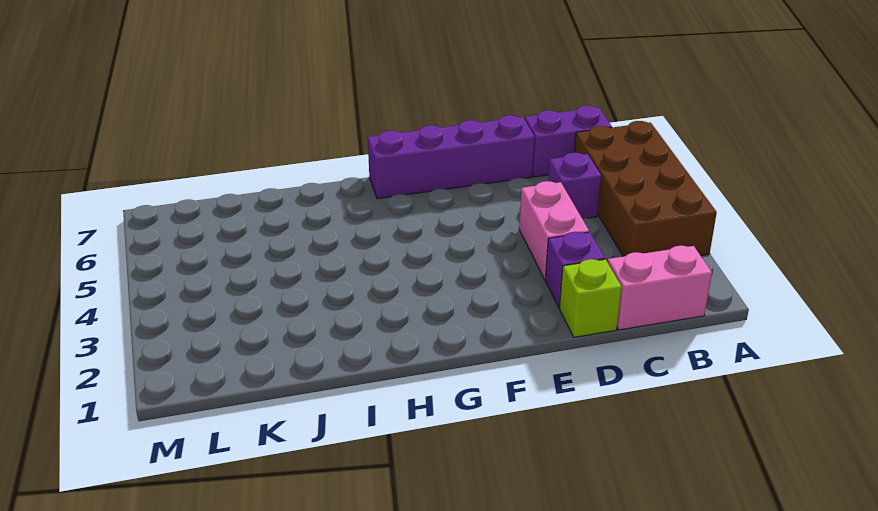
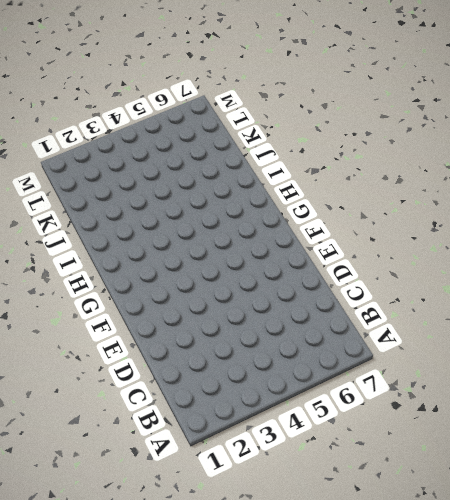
none -> brown 2x4 brick [574,121,717,257]
none -> pink 1x2 brick [608,246,712,330]

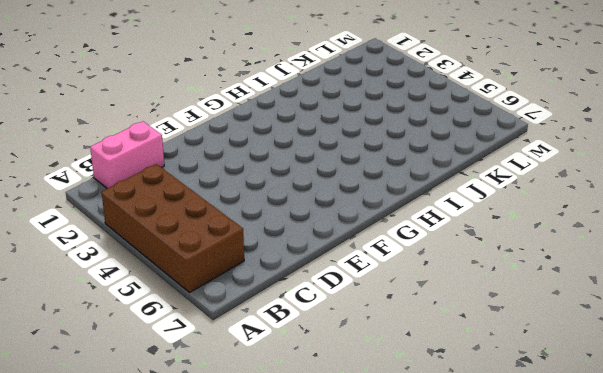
none -> purple 1x2 brick [525,106,612,177]
none -> purple 1x1 brick [548,153,601,218]

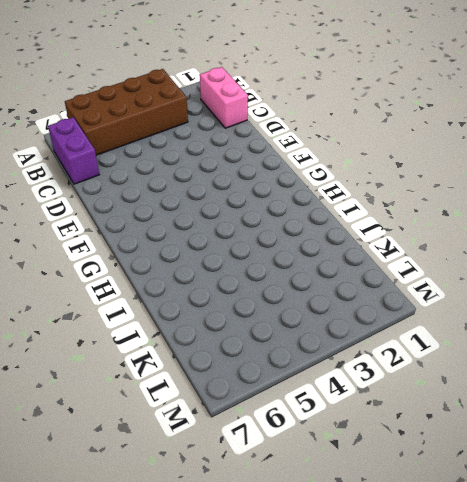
none -> purple 1x1 brick [548,153,601,218]
none -> lime 1x1 brick [560,259,622,337]

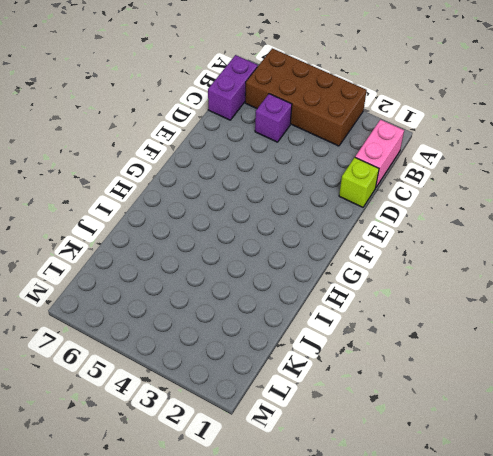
none -> purple 1x1 brick [545,232,605,308]
none -> pink 1x2 brick [519,181,589,279]

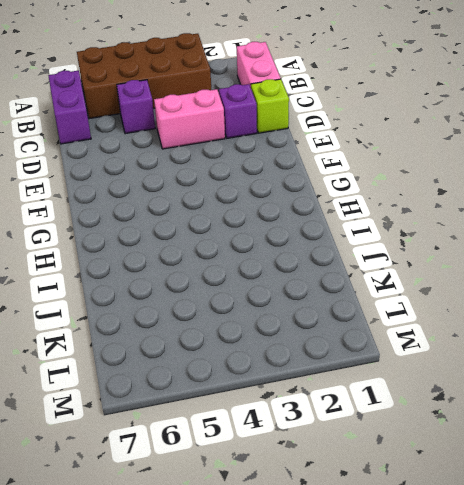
none -> purple 1x4 brick [368,115,534,199]

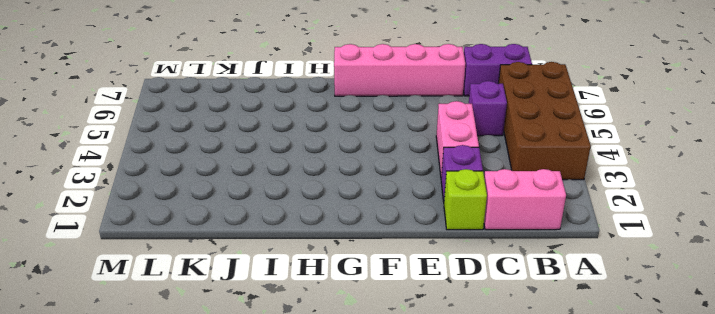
pink 1x4 brick [334,44,465,96] -> purple 1x4 brick [368,115,534,199]

